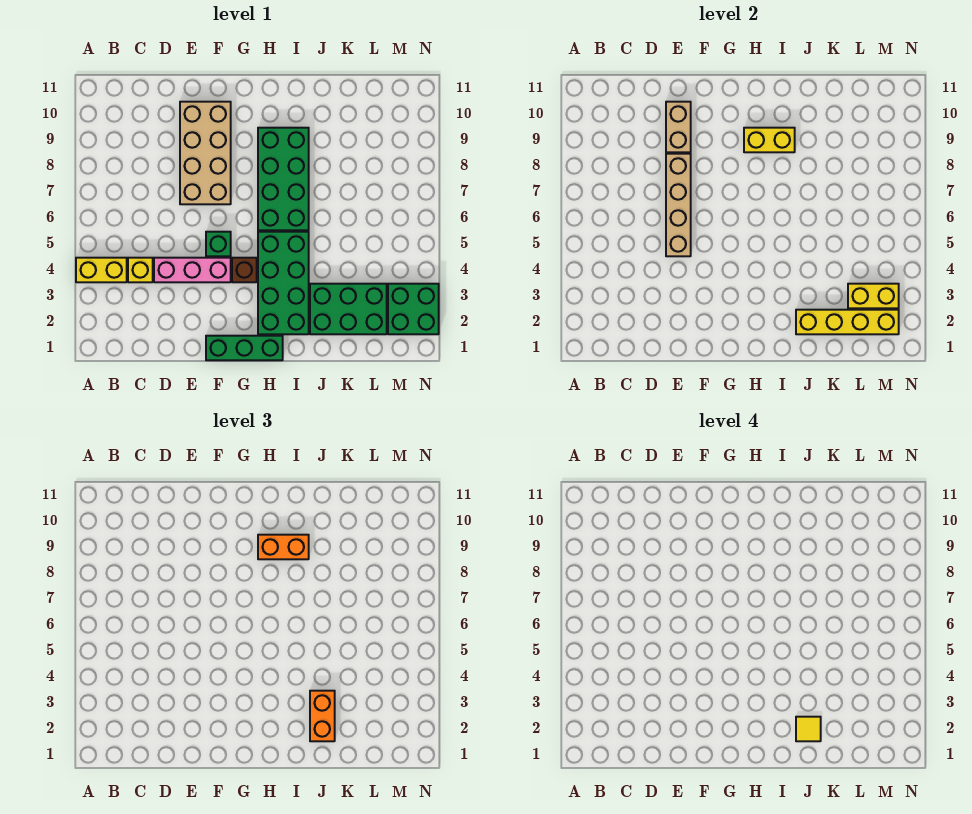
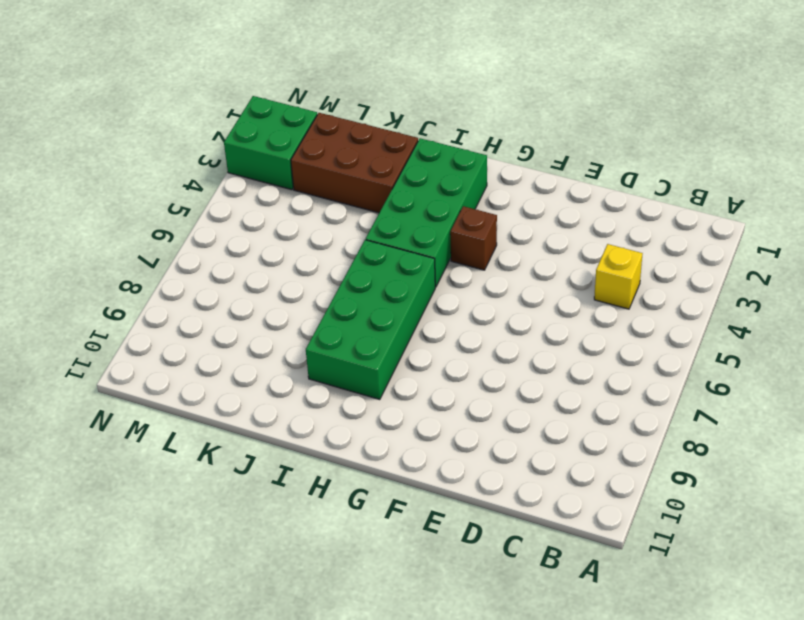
brown 2x3 brick [291,113,418,213] -> green 2x3 brick [310,284,387,334]
none -> yellow 1x2 brick [76,258,127,282]
none -> pink 1x3 brick [154,258,231,282]
none -> tan 2x4 brick [180,102,231,204]

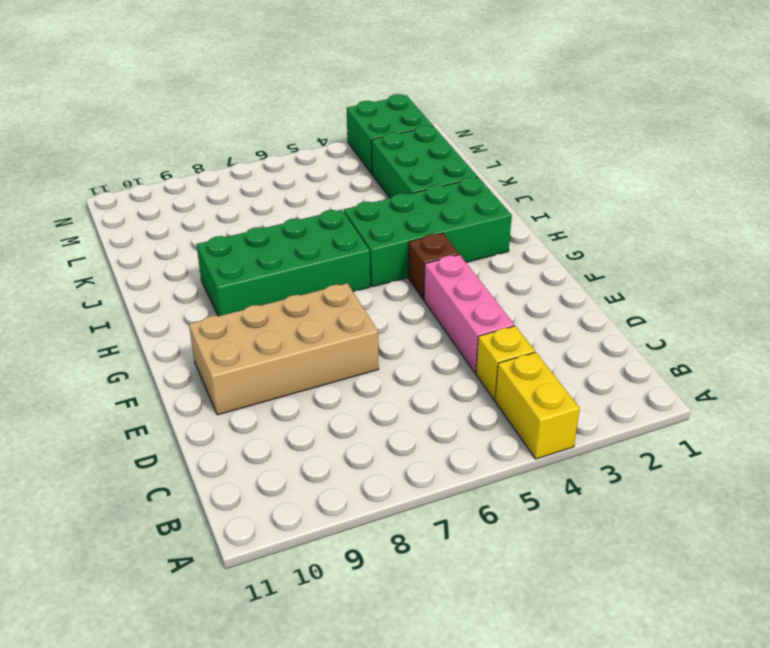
none -> green 1x3 brick [206,336,283,360]
none -> green 1x1 brick [206,232,231,256]
none -> tan 1x4 brick [666,154,691,256]

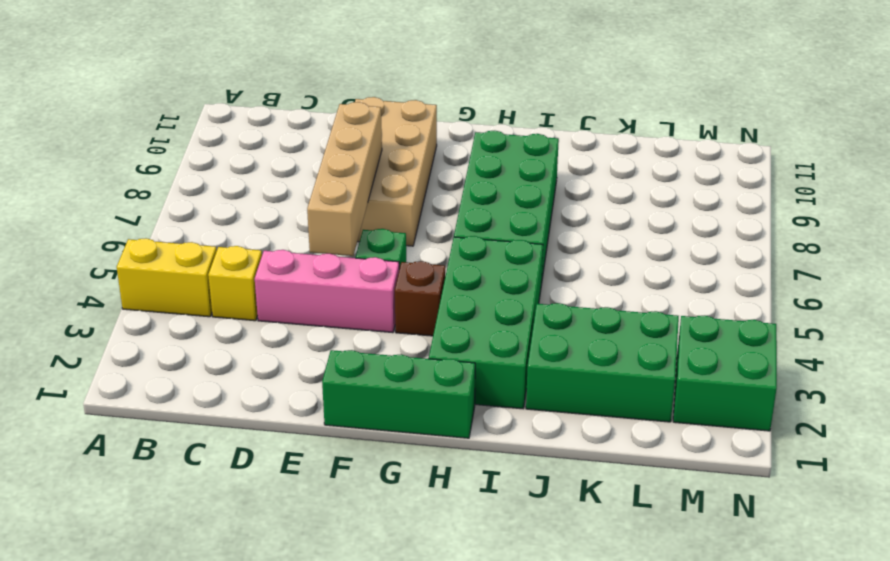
none -> tan 1x2 brick [666,102,691,152]
none -> yellow 1x2 brick [744,128,795,152]
none -> yellow 1x4 brick [796,310,899,334]

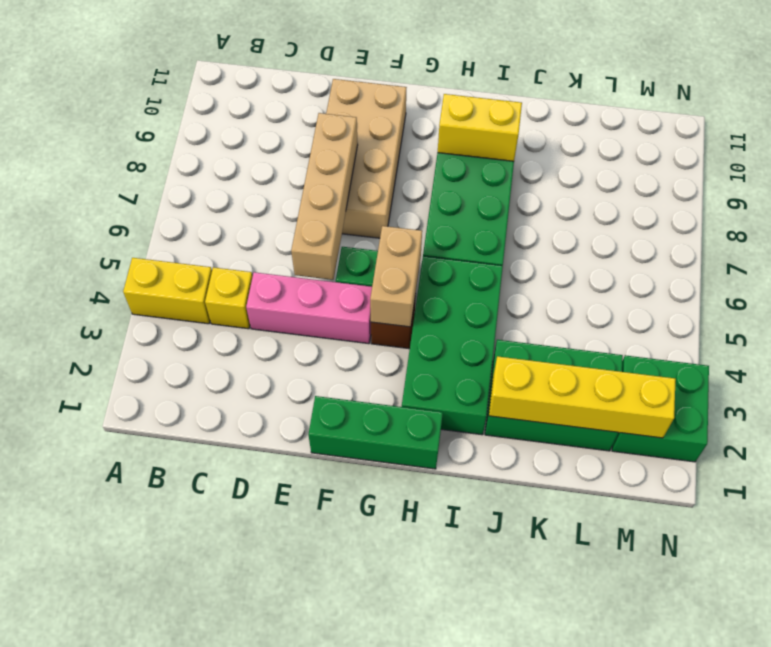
tan 1x2 brick [370,226,422,327] -> tan 1x2 brick moved to [666,102,691,152]
none -> yellow 1x2 brick [848,284,899,308]
none -> orange 1x2 brick [258,535,309,559]
none -> orange 1x2 brick [310,691,335,741]

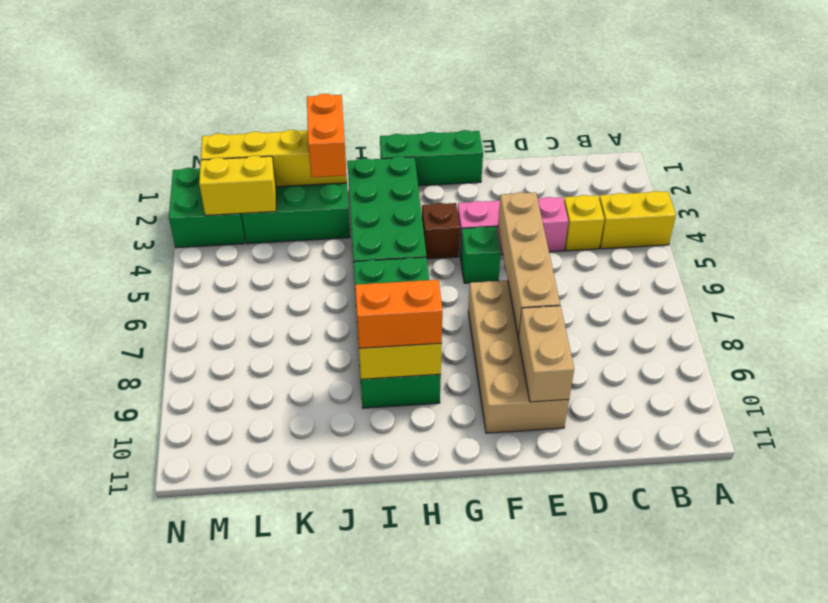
none -> yellow 1x1 tile [796,717,821,741]

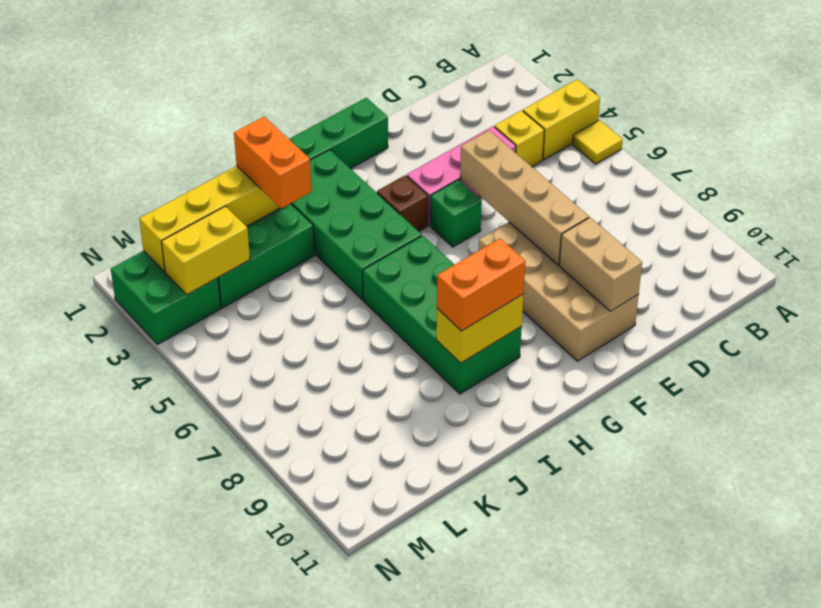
yellow 1x1 tile [573,120,623,164] -> yellow 1x1 tile moved to [796,717,821,741]

